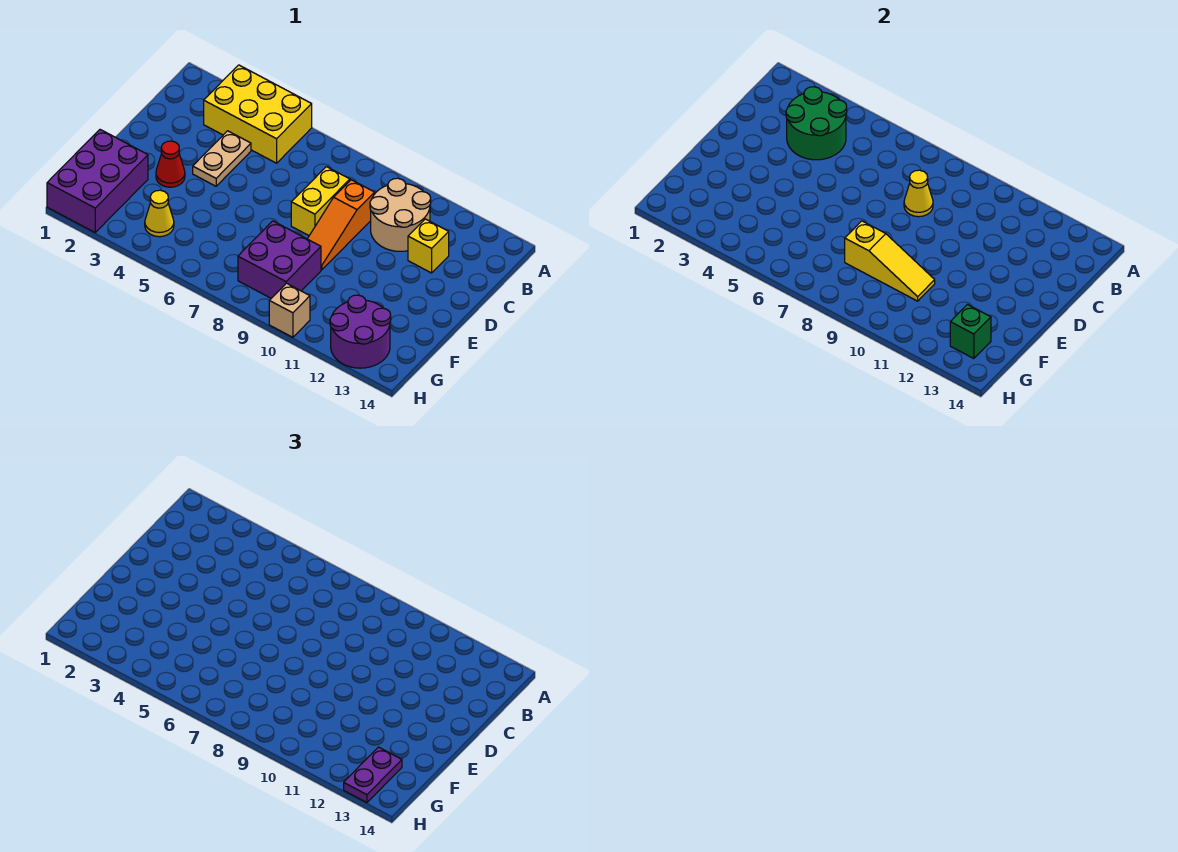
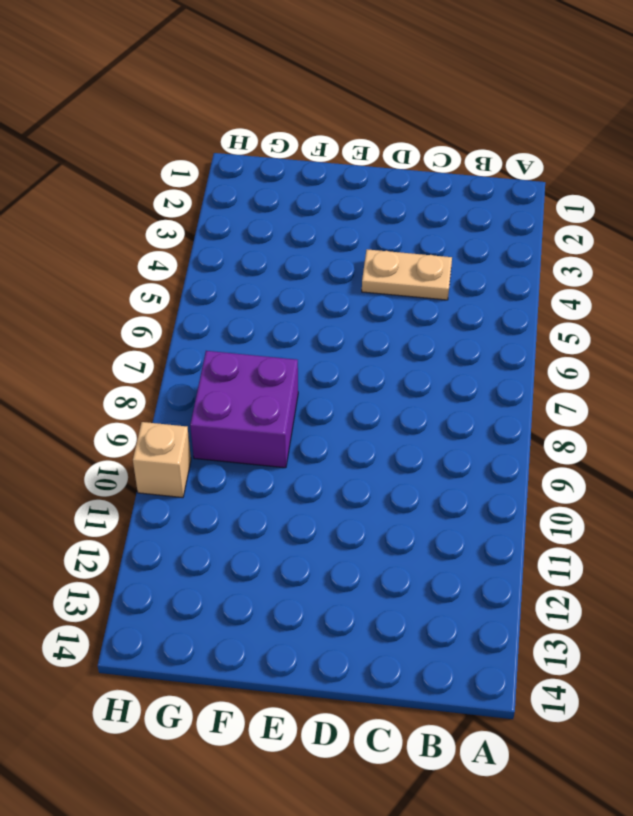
none -> yellow 2x3 brick [204,65,312,163]
none -> tan 2x2 round brick [370,178,431,251]
none -> yellow 1x2 brick [291,167,350,236]

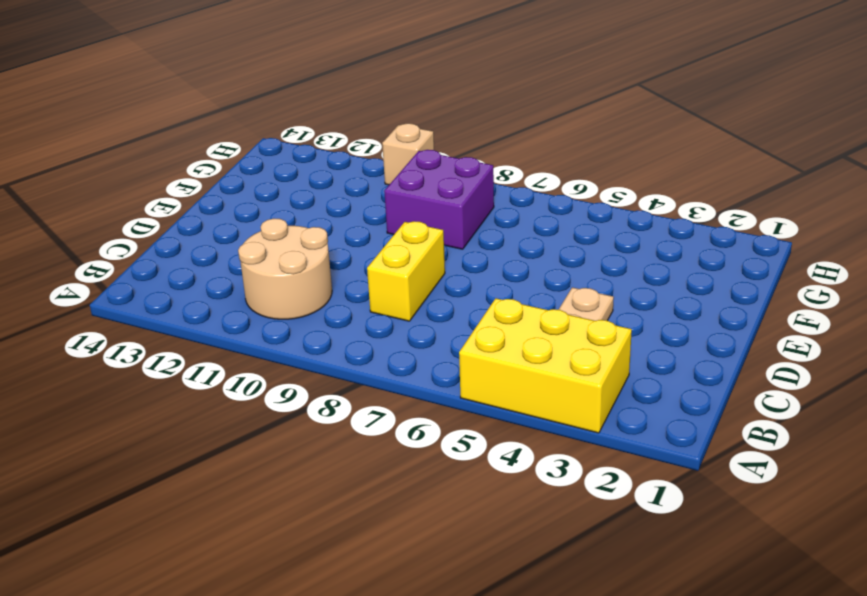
none -> orange 1x3 slope [308,180,375,270]
none -> yellow 1x1 brick [408,219,449,273]
none -> red 1x1 cone [156,141,185,187]

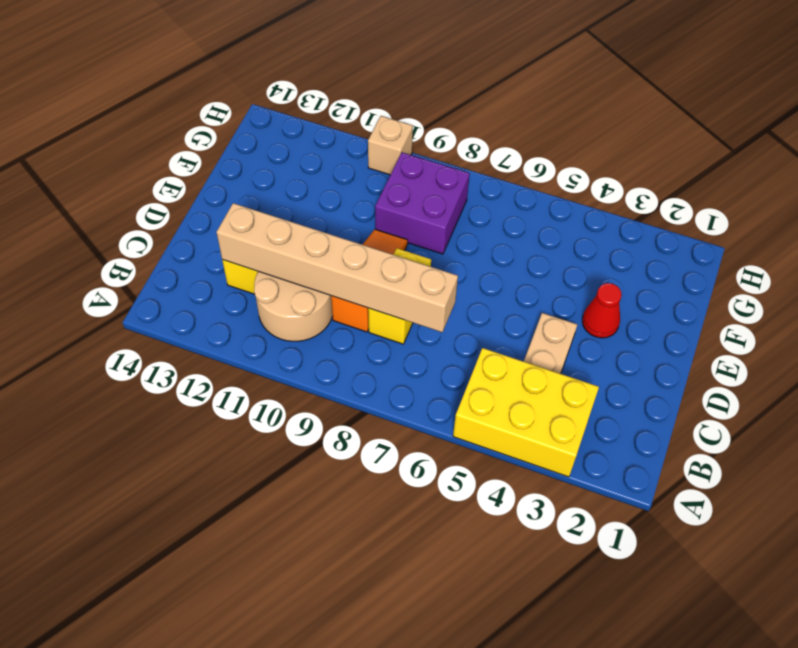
tan 1x6 brick [217,203,458,332] -> yellow 1x1 cone [904,170,933,217]
none -> purple 2x3 brick [47,130,148,232]
none -> yellow 1x1 cone [145,190,174,237]
none -> purple 2x2 round brick [330,295,391,368]

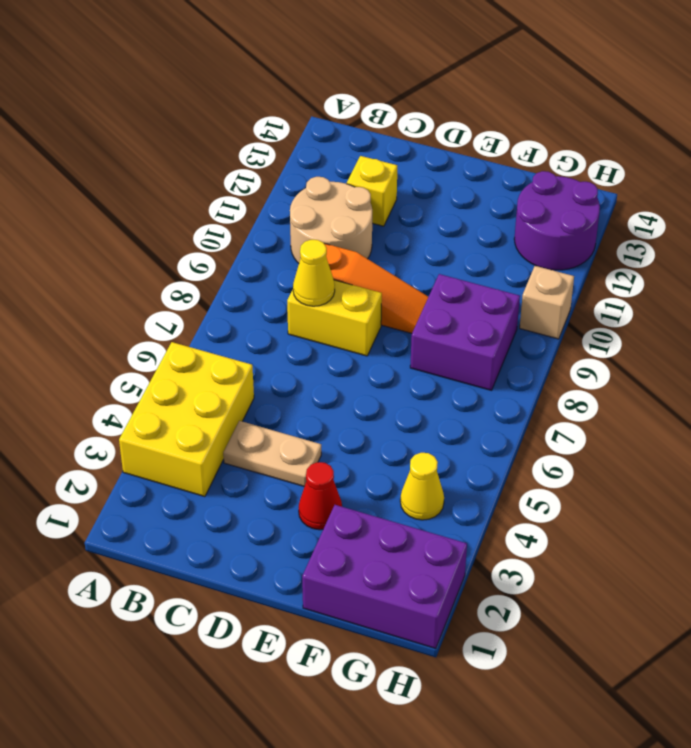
none -> green 2x2 round brick [786,87,847,160]
none -> yellow 1x3 slope [845,221,935,301]
none -> green 1x1 brick [950,305,991,359]

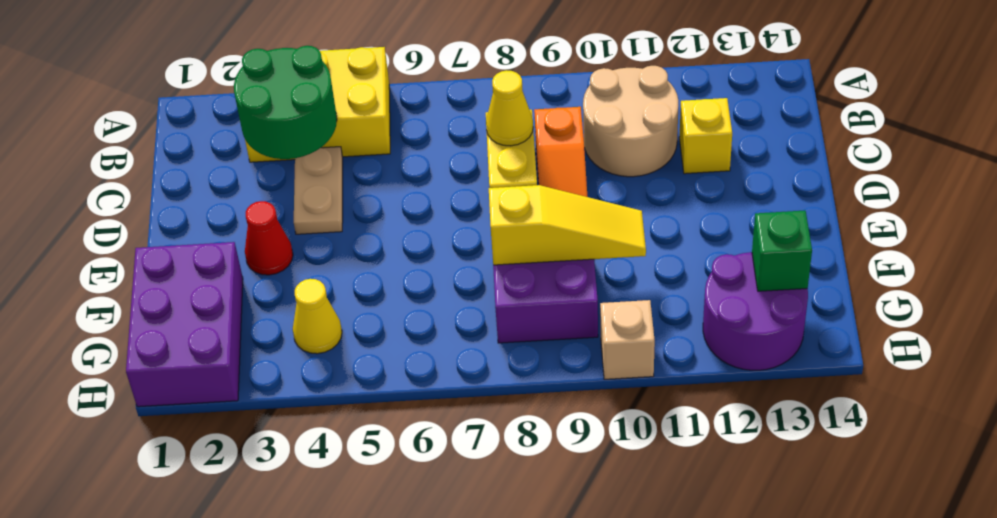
none -> purple 1x2 plate [344,747,402,803]

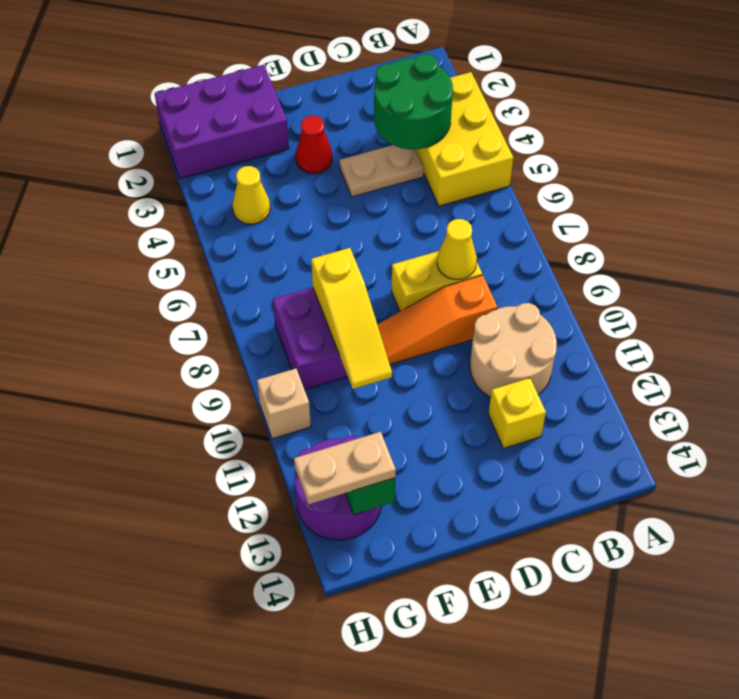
tan 1x2 plate [294,432,396,504] -> purple 1x2 plate [344,747,402,803]

